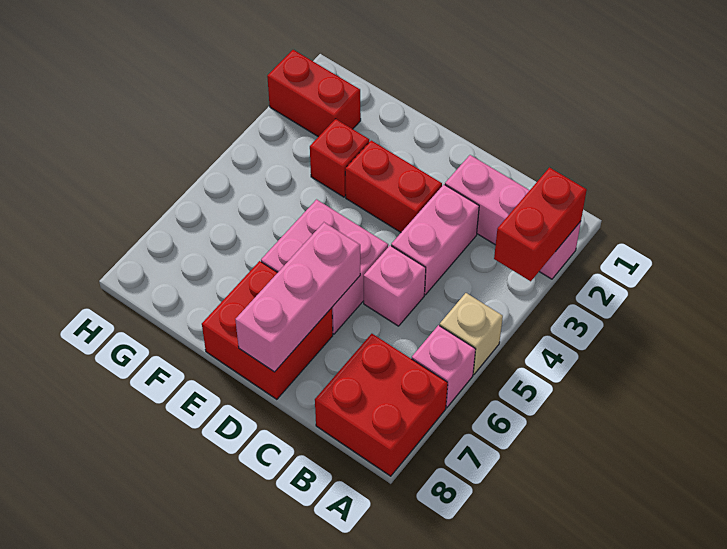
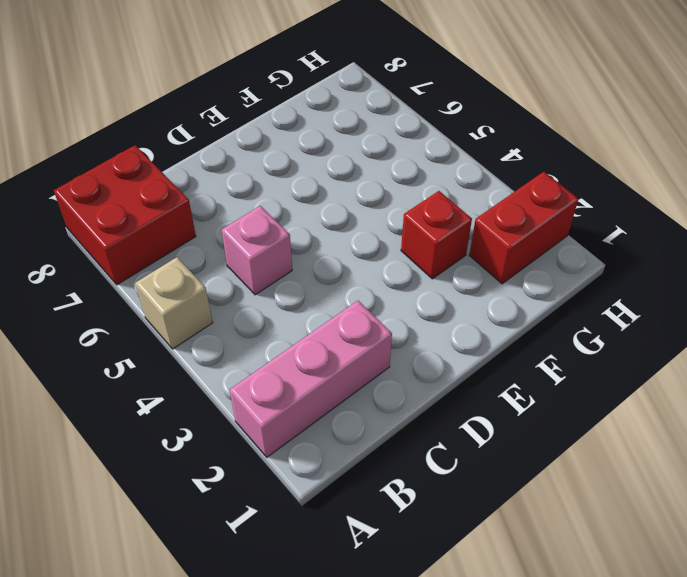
none -> pink 1x1 brick [412,325,476,408]
none -> pink 1x2 brick [391,185,479,295]
none -> red 1x2 brick [345,141,442,232]

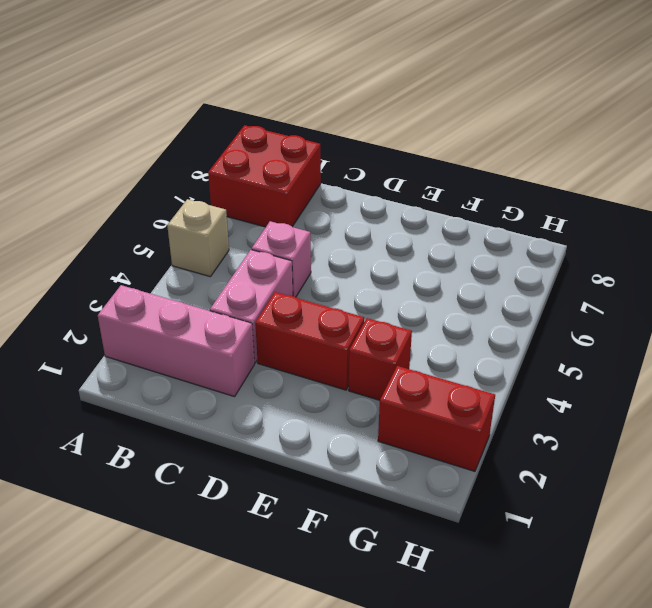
none -> pink 1x1 brick [412,325,476,408]
none -> pink 2x2 brick [261,199,388,334]
none -> red 2x2 brick [202,261,333,399]

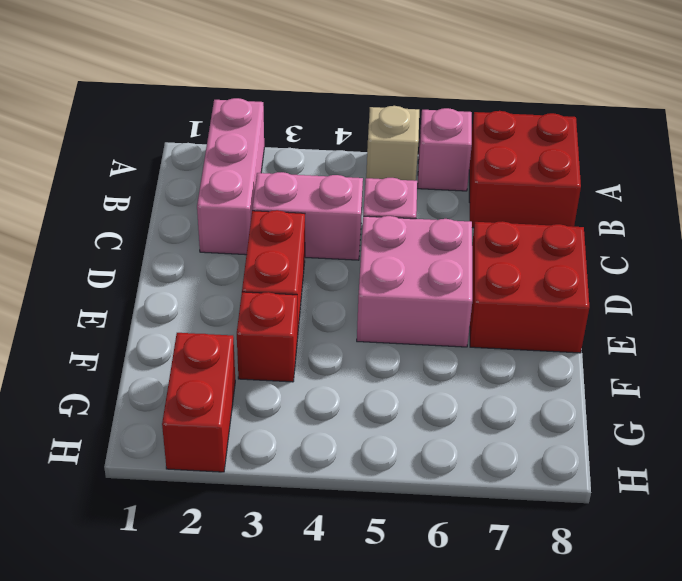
none -> red 1x2 brick [494,168,587,281]
none -> pink 1x3 brick [235,222,360,372]

